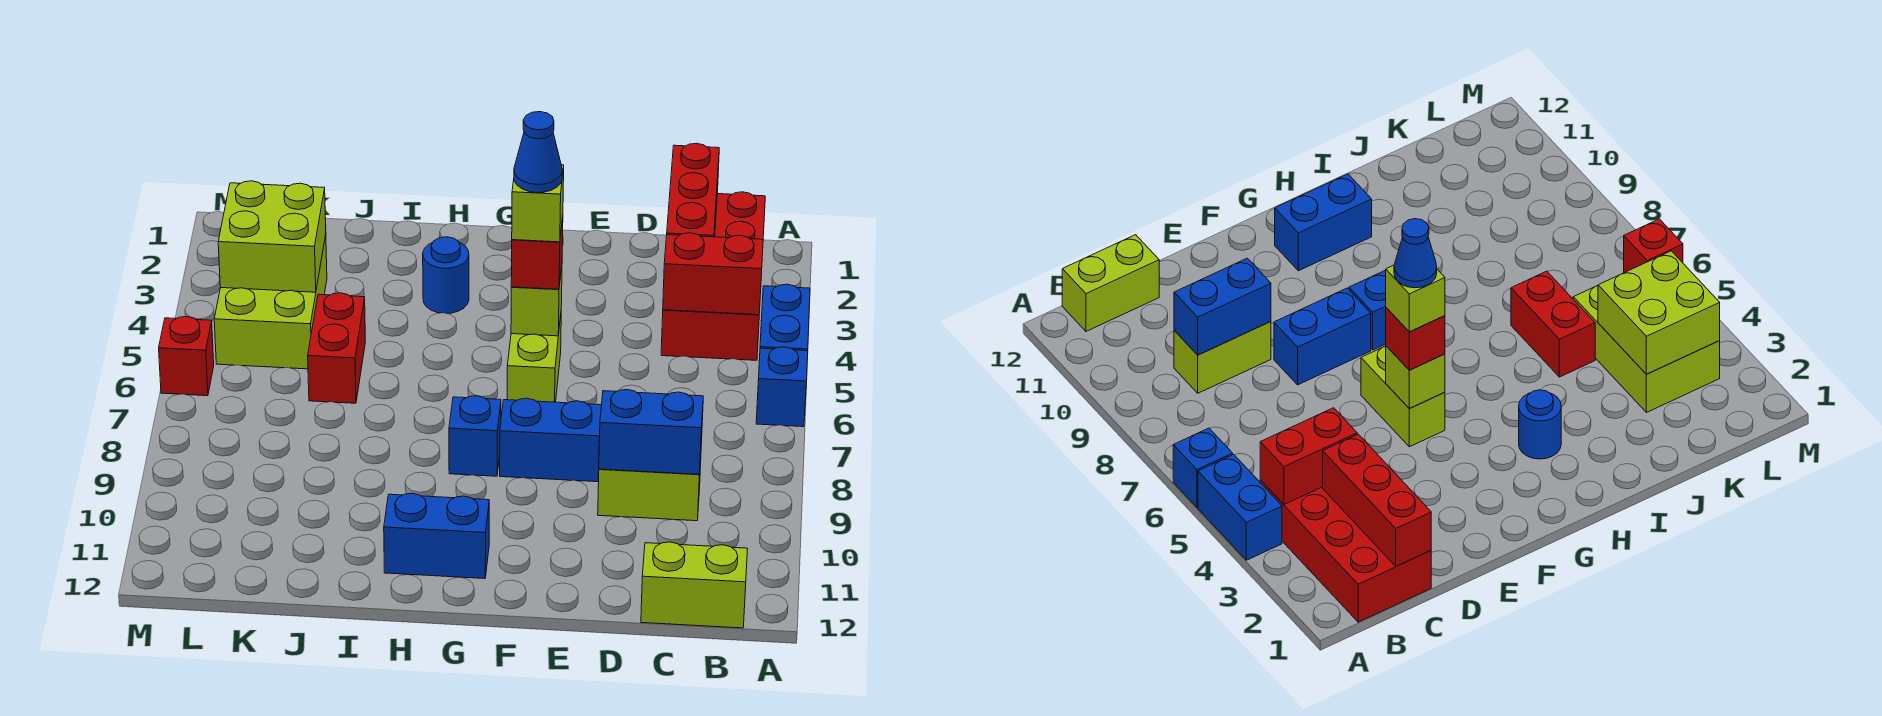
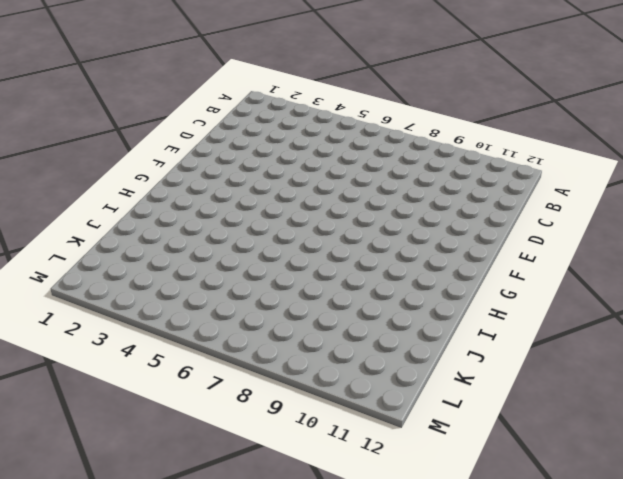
none -> blue 1x2 brick [760,284,810,351]
none -> blue 1x1 brick [756,347,808,427]
none -> red 2x4 brick [661,192,765,360]

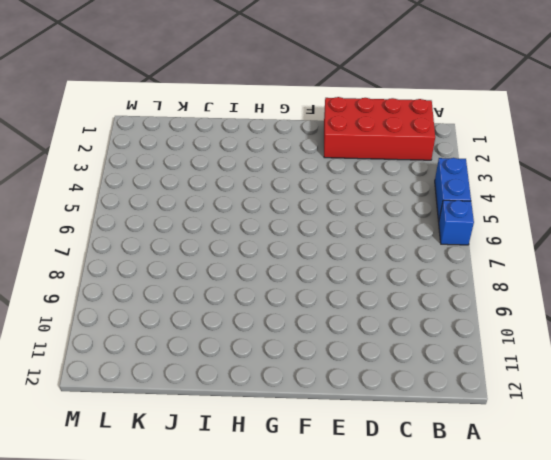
red 2x4 brick [324,97,435,160] -> red 2x4 brick turned to [661,192,765,360]
none -> lime 1x2 brick [641,542,747,628]
none -> lime 1x2 brick [598,459,701,521]
none -> blue 1x2 brick [500,398,601,482]

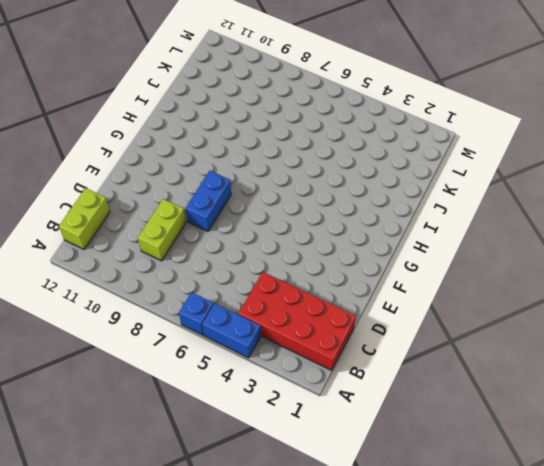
none -> lime 1x2 brick [507,316,561,402]
none -> blue 1x1 brick [449,396,501,476]
none -> blue 1x2 brick [384,493,489,579]

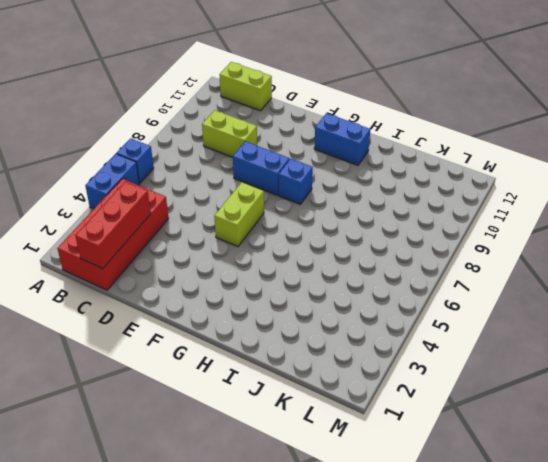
none -> blue 1x1 round brick [423,237,469,313]
none -> red 1x2 brick [308,293,365,403]
none -> lime 2x3 brick [214,235,327,369]

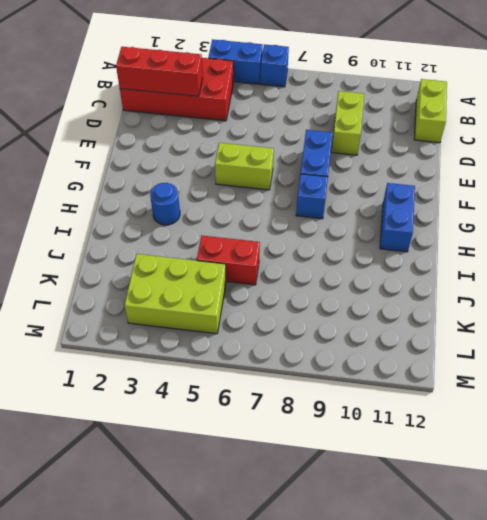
none -> red 1x1 brick [159,317,214,396]
none -> red 1x2 brick [663,233,763,315]
none -> blue 1x2 brick [599,390,703,474]

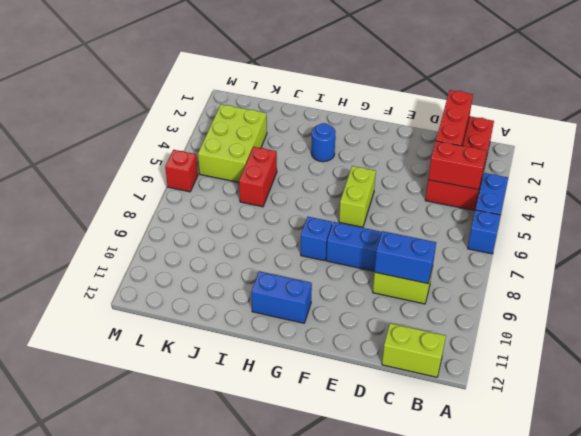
none -> lime 1x1 brick [511,267,562,336]
none -> lime 2x2 brick [218,181,326,292]
none -> red 1x1 brick [511,217,563,289]

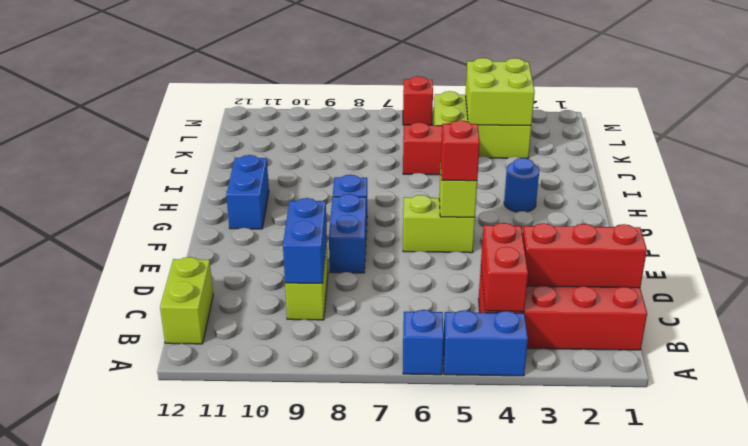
none -> lime 1x1 brick [512,165,564,242]
none -> blue 1x1 cone [514,112,562,193]

